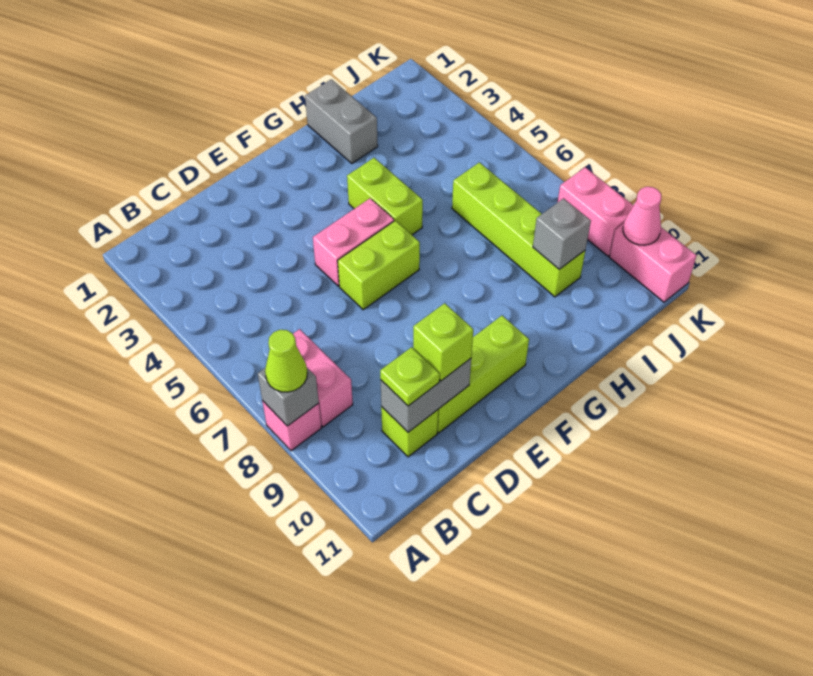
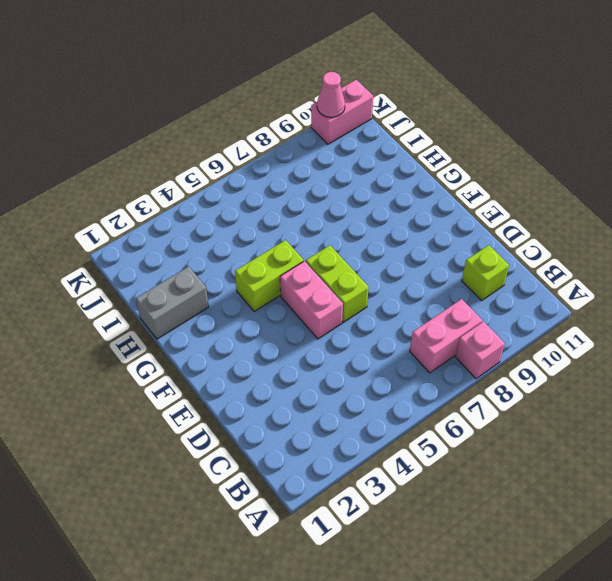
none -> lime 1x3 brick [437,316,529,433]
none -> lime 1x4 brick [452,162,585,297]
none -> pink 1x2 brick [558,167,633,256]

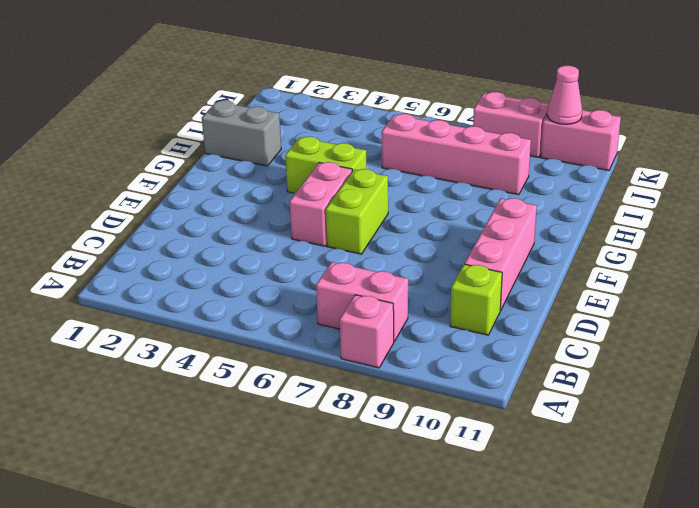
pink 1x3 brick [464,198,537,310] -> lime 1x3 brick [437,316,529,433]
pink 1x4 brick [382,114,531,195] -> lime 1x4 brick [452,162,585,297]
none -> grey 1x1 brick [258,368,319,426]
none -> grey 1x2 brick [381,359,471,432]
none -> grey 1x1 brick [533,198,591,269]

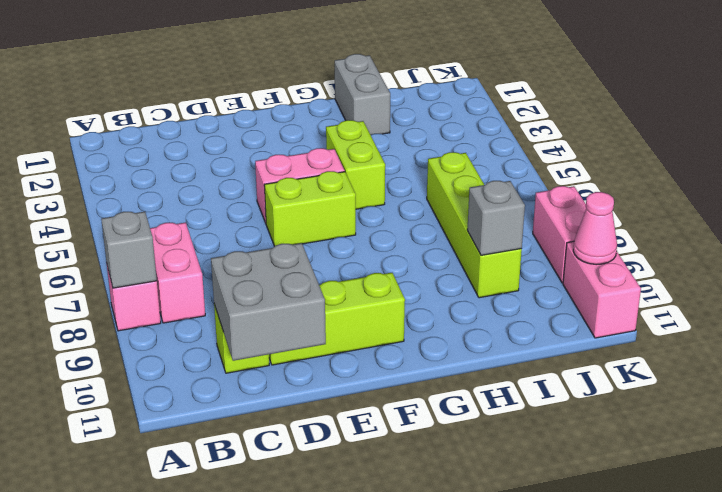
grey 2x2 brick [211,243,326,361] -> grey 1x2 brick [381,359,471,432]
none -> lime 1x1 cone [265,330,307,392]
none -> lime 1x1 plate [380,347,440,406]
none -> lime 1x1 brick [413,303,473,381]

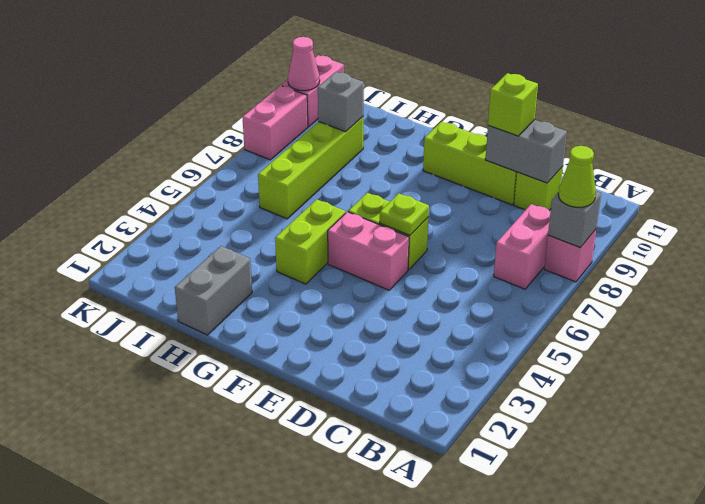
lime 1x1 plate [380,193,429,235] -> lime 1x1 plate moved to [380,347,440,406]

